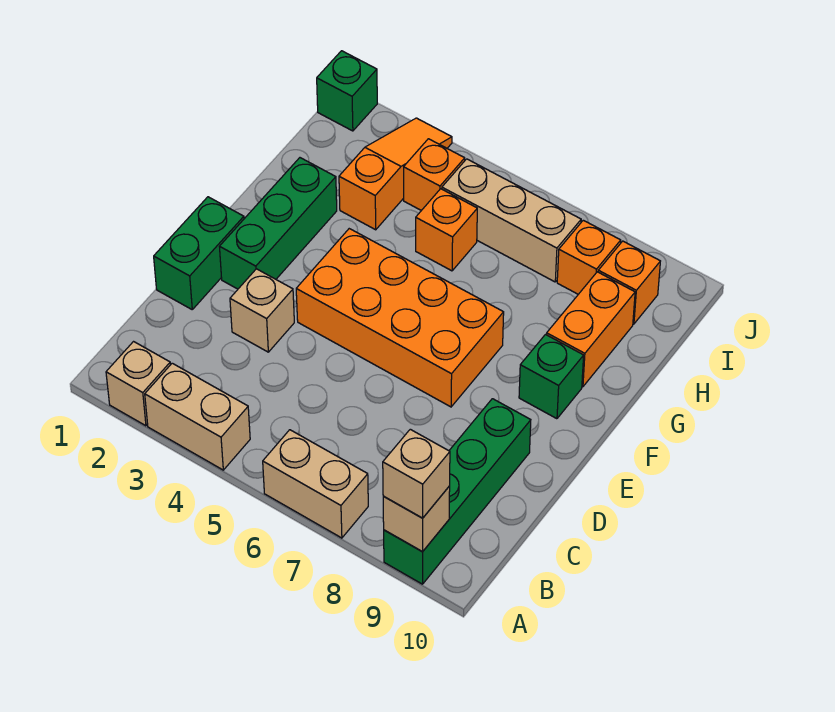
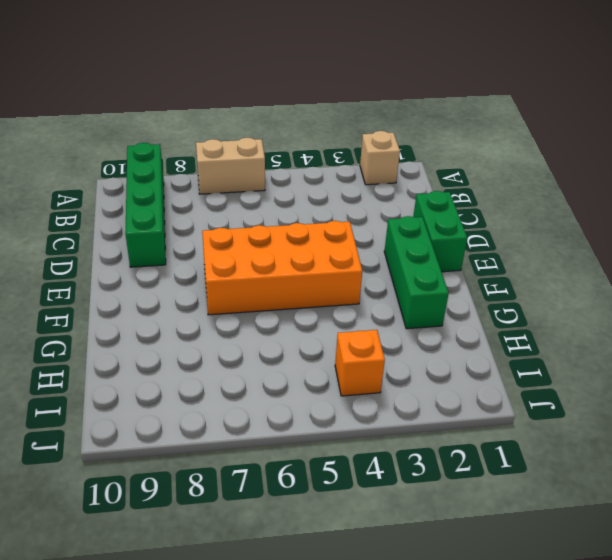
none -> tan 1x2 brick [145,363,250,470]
none -> tan 1x1 brick [230,269,294,352]
none -> green 1x1 brick [519,335,584,419]

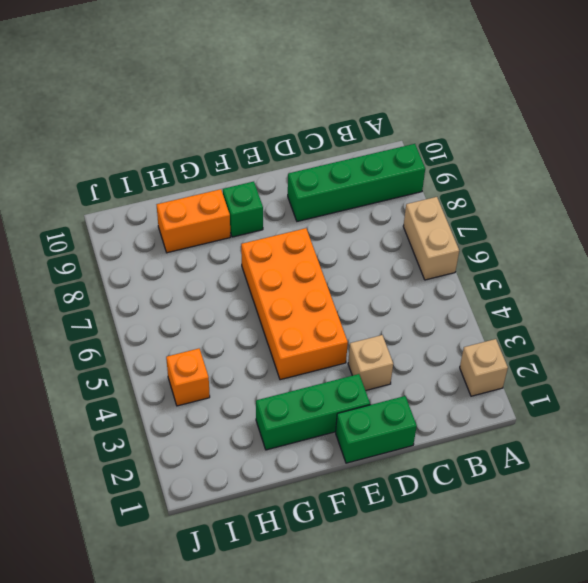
none -> tan 1x2 brick [145,363,250,470]
none -> orange 1x3 slope [339,118,452,230]
none -> orange 1x1 brick [416,189,477,271]

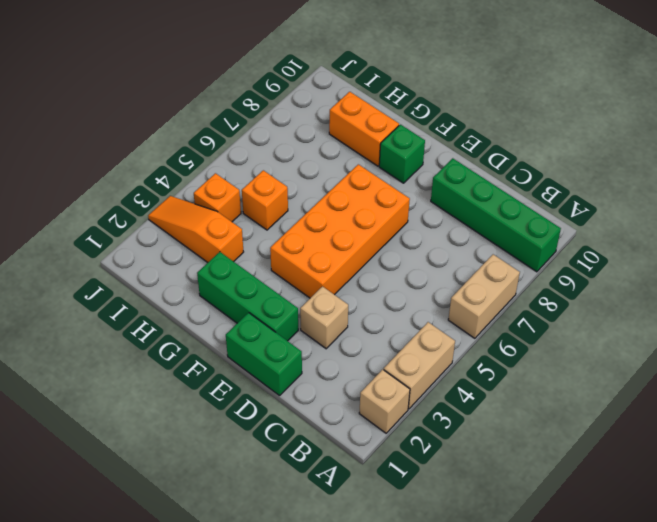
none -> tan 1x3 brick [442,159,581,282]
none -> orange 1x1 brick [557,220,621,294]
none -> orange 1x1 brick [598,241,660,324]

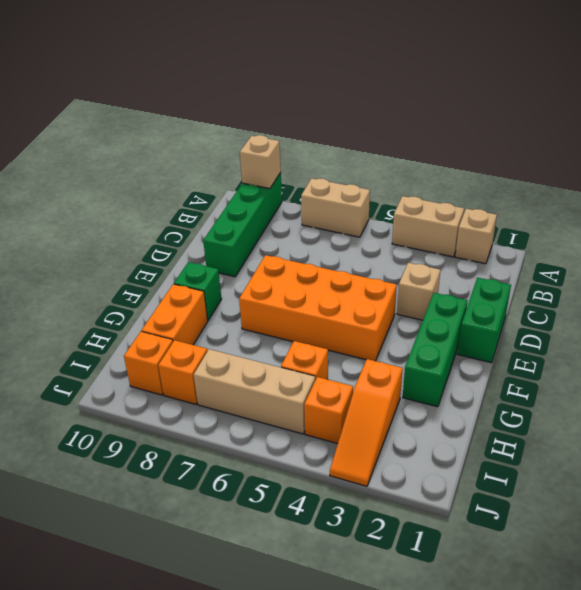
none -> green 1x1 brick [317,51,377,131]
none -> tan 1x1 brick [383,429,450,518]

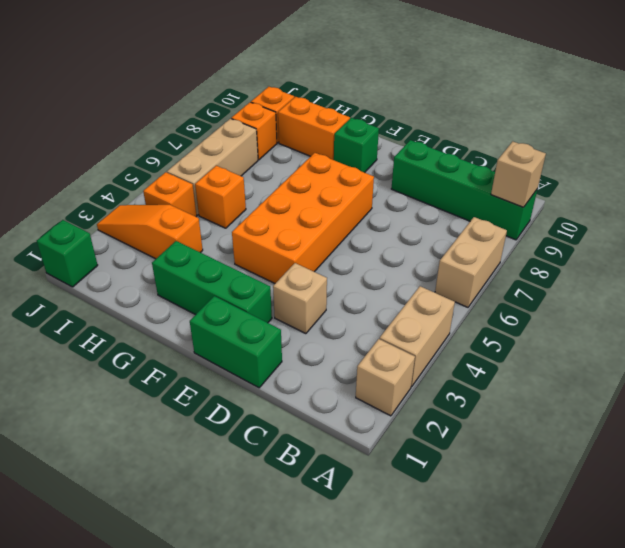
none -> tan 1x1 brick [383,429,450,518]

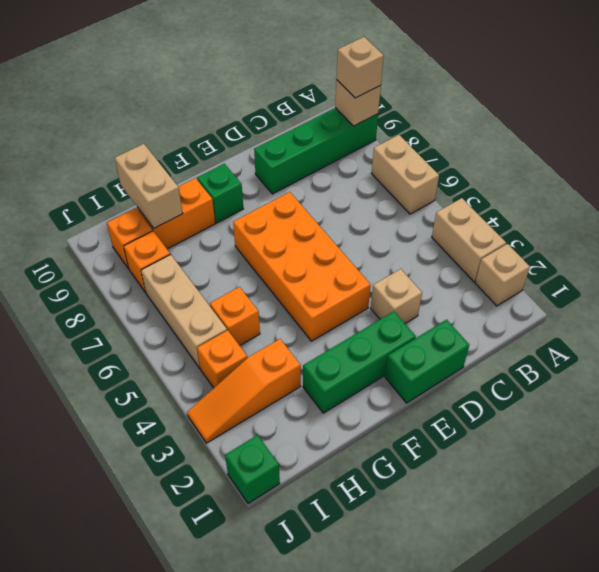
tan 1x2 brick [115,144,183,228] -> none

